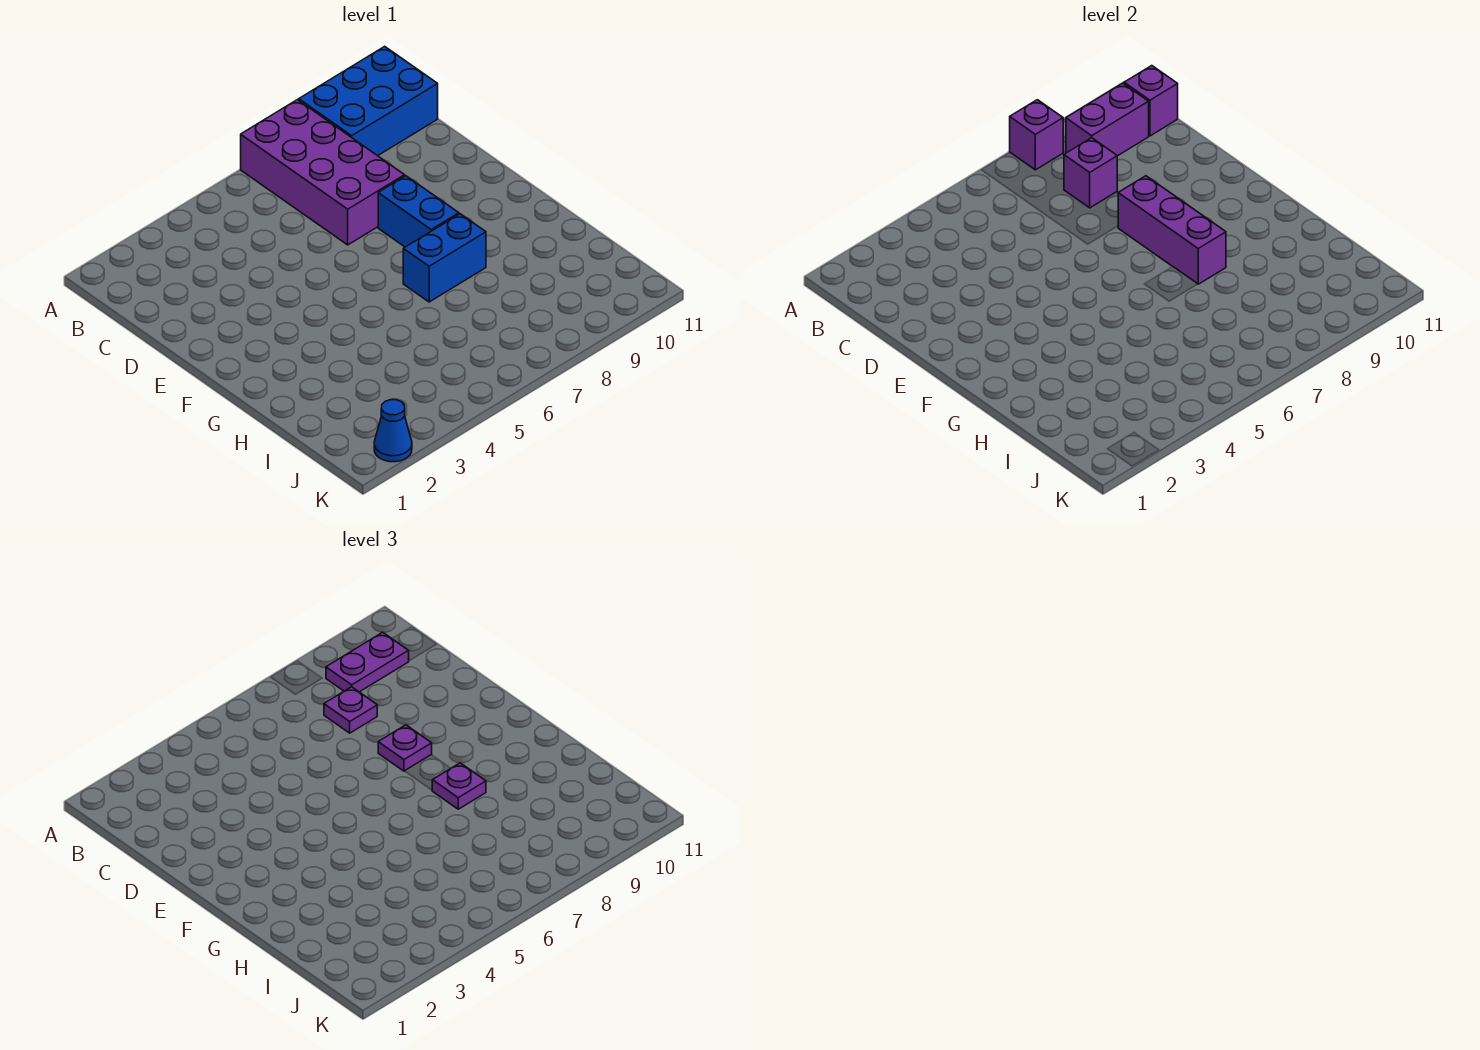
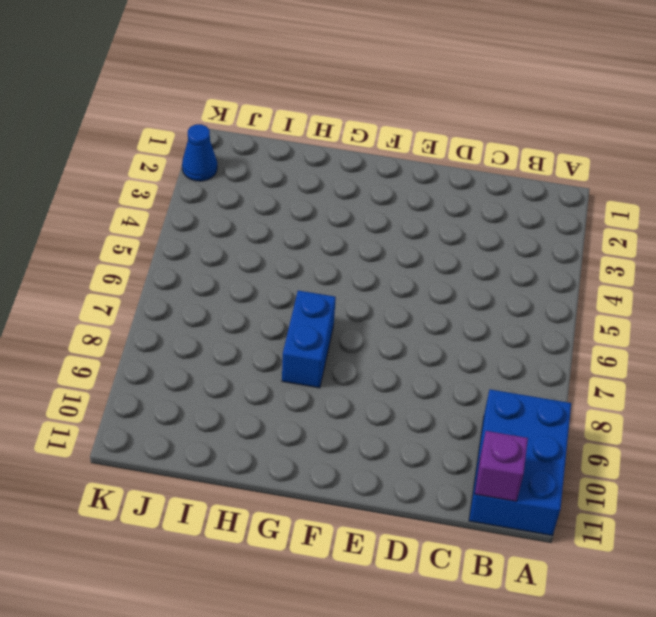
none -> purple 2x4 brick [241,100,405,245]
none -> blue 1x2 brick [378,176,459,247]
none -> purple 1x1 brick [1010,100,1063,170]

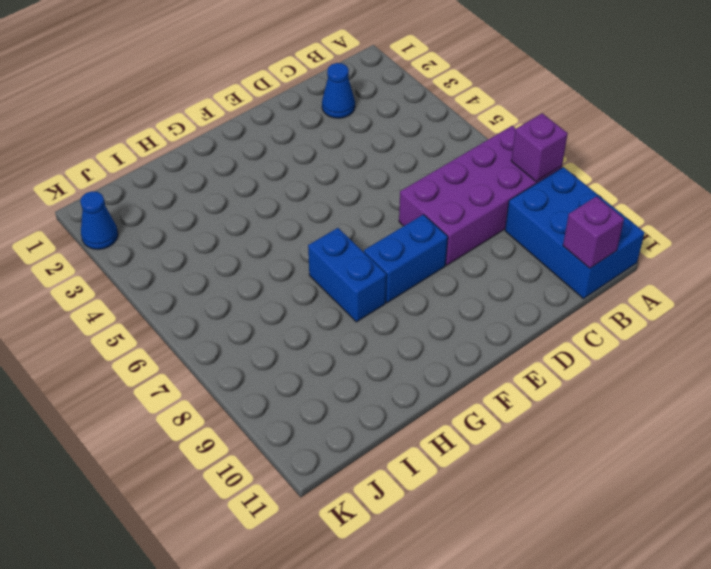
blue 1x1 cone [322,63,355,118] -> none
none -> purple 1x2 brick [1066,83,1149,156]
none -> purple 1x1 brick [1064,138,1117,208]
none -> purple 1x3 brick [1118,176,1226,284]

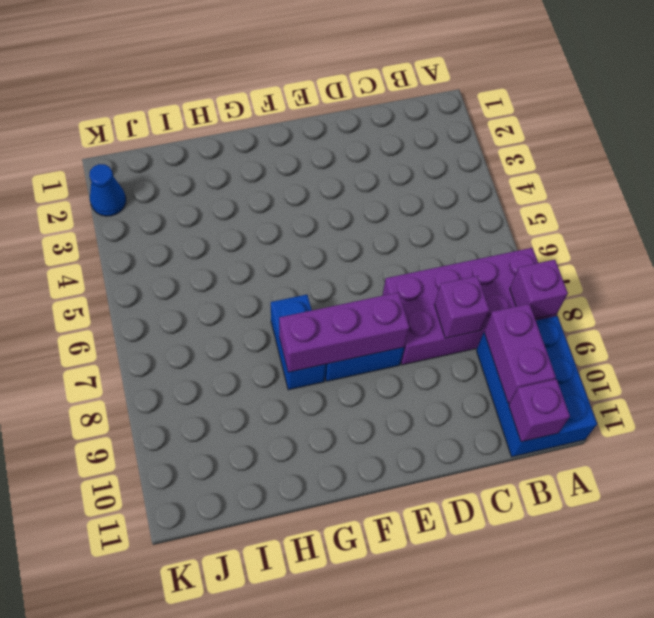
none -> purple 1x2 plate [326,632,409,692]
none -> purple 1x1 plate [324,687,377,733]
none -> purple 1x1 plate [378,725,432,771]

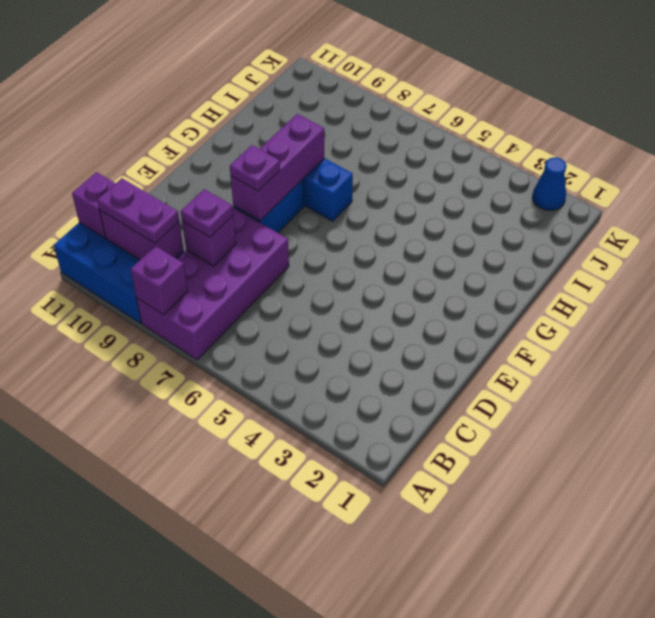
none -> purple 1x1 plate [432,763,486,809]

